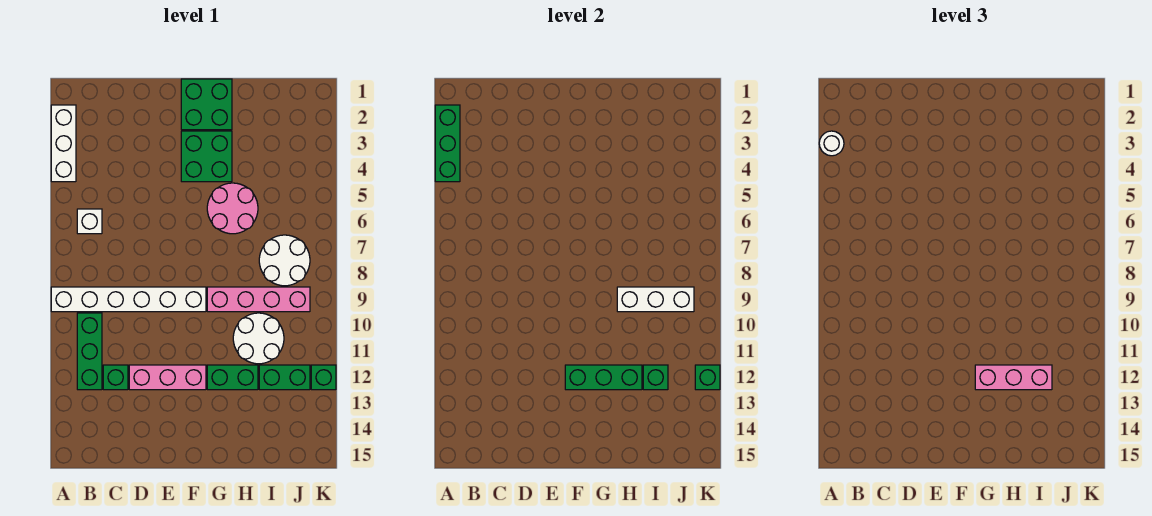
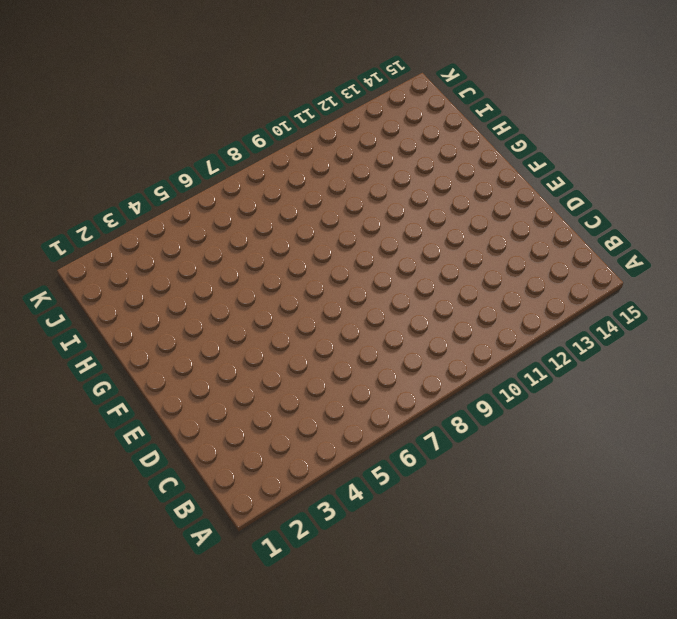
none -> white 1x3 brick [51,105,76,182]
none -> white 1x6 brick [51,287,206,312]
none -> white 1x1 brick [77,209,102,234]

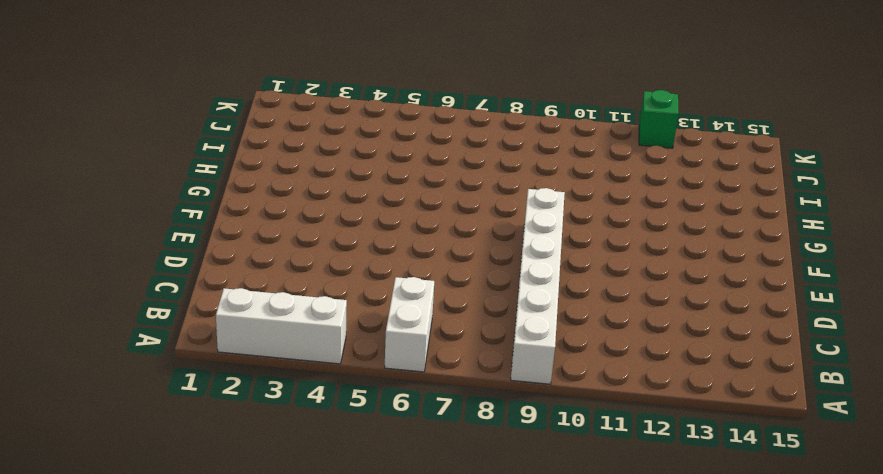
white 1x2 brick [385,277,434,372] -> white 1x1 brick [77,209,102,234]
none -> green 1x3 brick [77,313,102,390]
none -> green 1x1 brick [103,365,128,390]
none -> pink 1x3 brick [129,365,206,390]

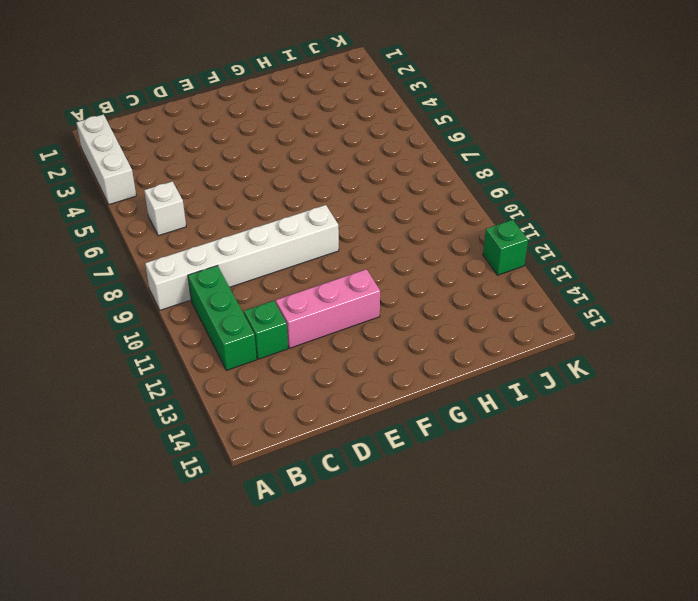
none -> green 2x2 brick [181,79,232,130]
none -> green 2x2 brick [181,131,232,182]
none -> pink 2x2 round brick [207,183,258,234]

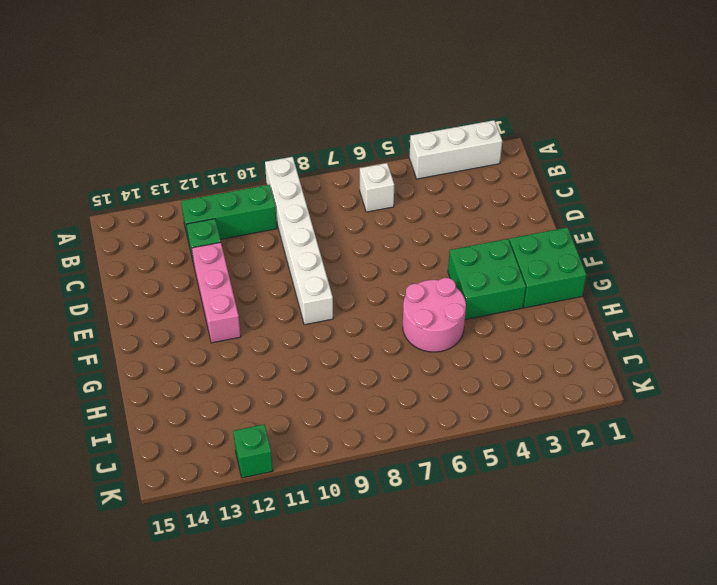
none -> pink 1x4 brick [207,287,310,312]
none -> green 1x2 brick [207,365,258,390]
none -> white 2x2 round brick [233,313,284,364]

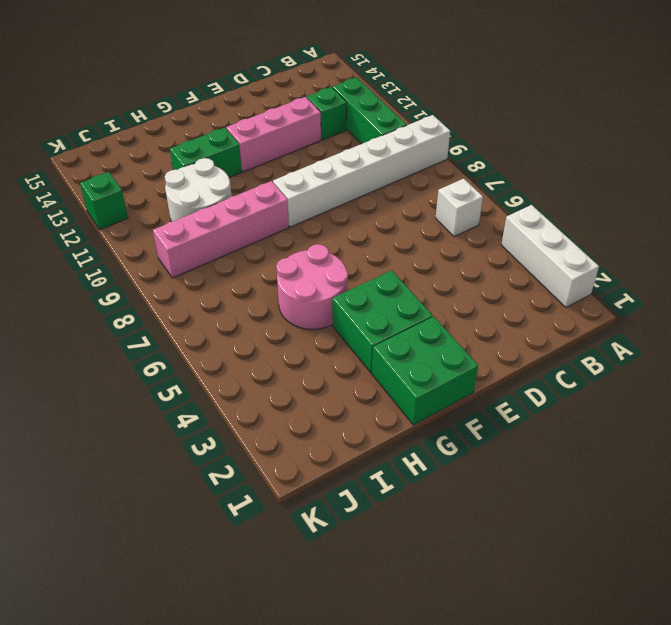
none -> white 2x2 round brick [259,235,310,286]
none -> green 1x2 brick [259,365,310,390]
none -> green 1x3 brick [435,105,460,182]

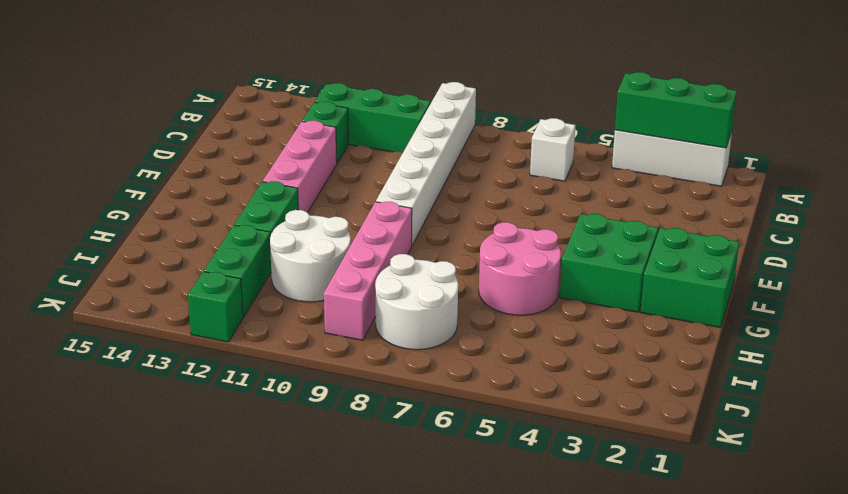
none -> green 1x3 brick [565,365,642,390]
none -> white 1x3 brick [617,287,694,312]
none -> green 1x1 brick [643,365,668,390]

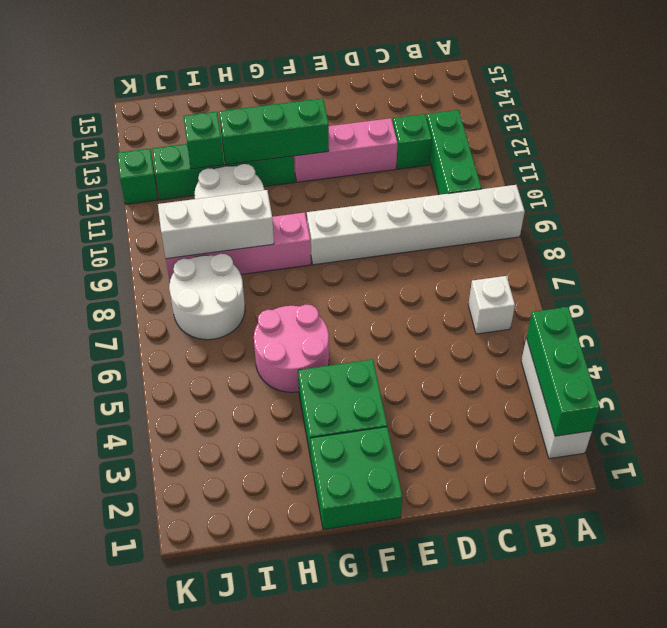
none -> green 1x1 brick [695,365,720,390]
none -> white 1x1 round brick [819,131,844,156]
none -> pink 1x3 brick [975,365,1052,390]

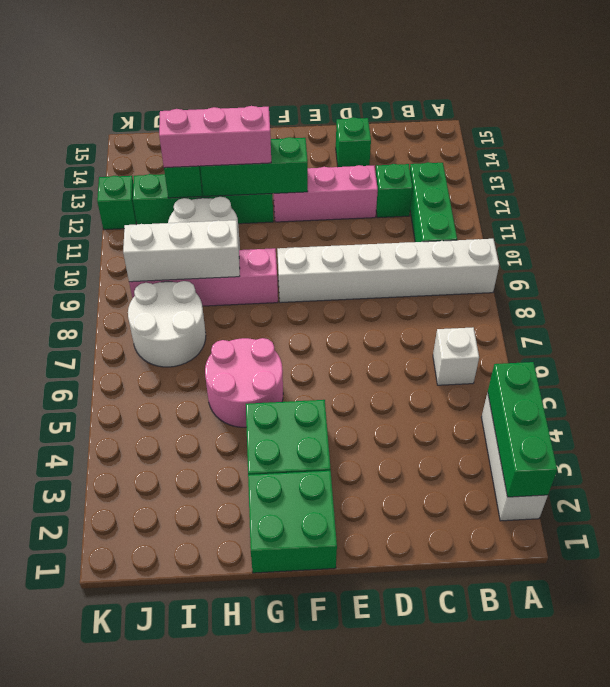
green 1x1 brick [336,117,371,167] -> green 1x1 brick moved to [695,365,720,390]
none -> white 1x1 round brick [819,131,844,156]

